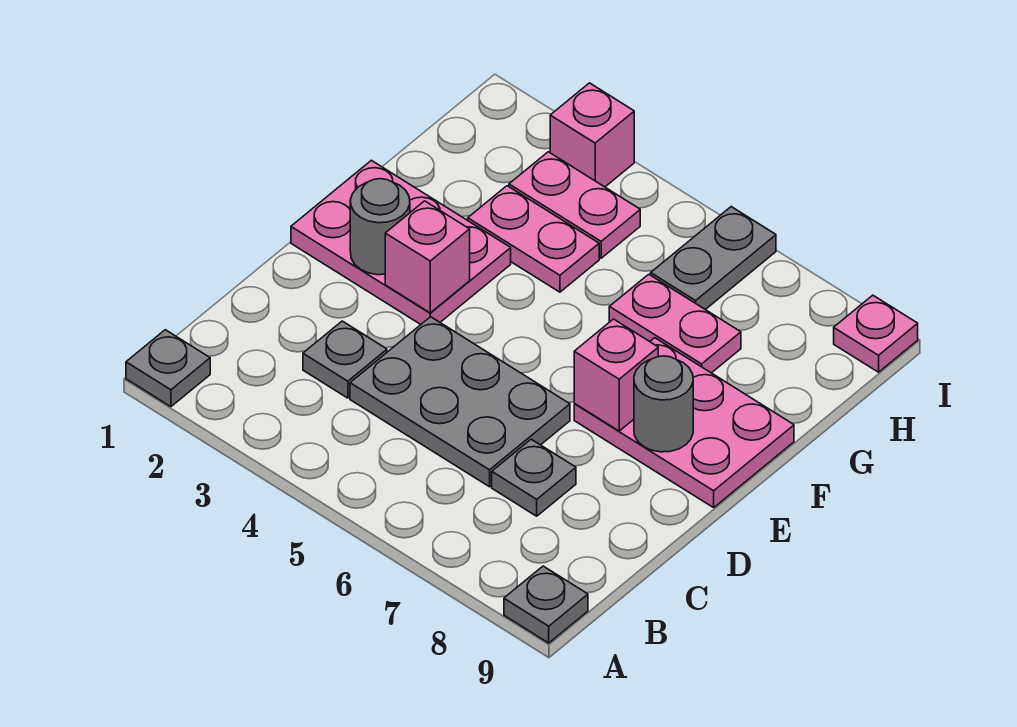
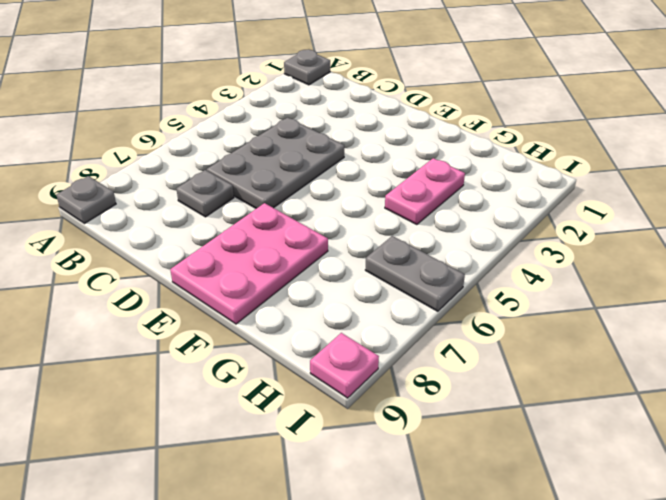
none -> grey 1x1 plate [303,321,387,398]
none -> pink 2x3 plate [291,160,511,324]
none -> pink 1x2 plate [609,274,741,373]

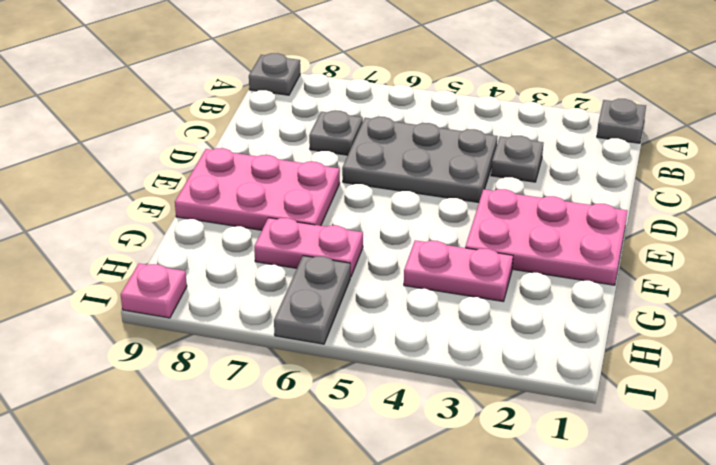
none -> pink 1x2 plate [509,152,640,258]
none -> pink 1x1 brick [550,83,634,187]
none -> grey 1x1 round brick [350,179,410,275]

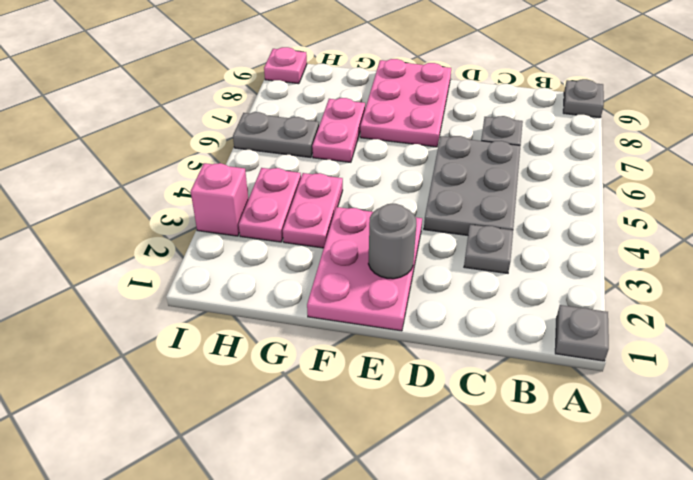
none -> pink 1x1 brick [385,201,470,313]
none -> pink 1x1 brick [574,319,658,431]
none -> grey 1x1 round brick [634,356,693,452]

